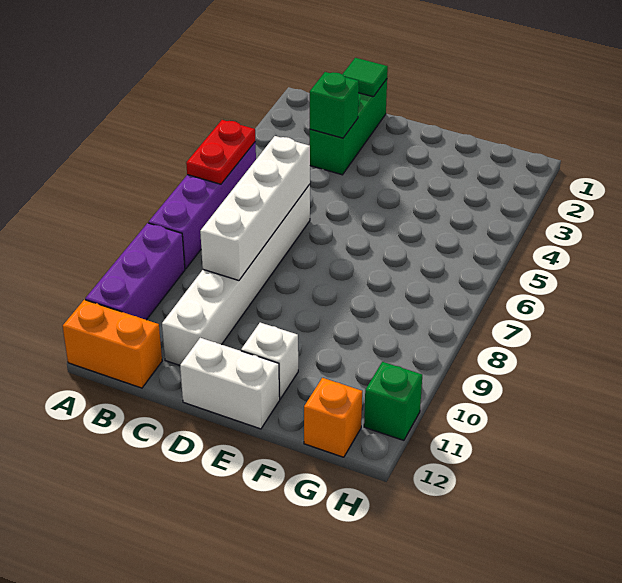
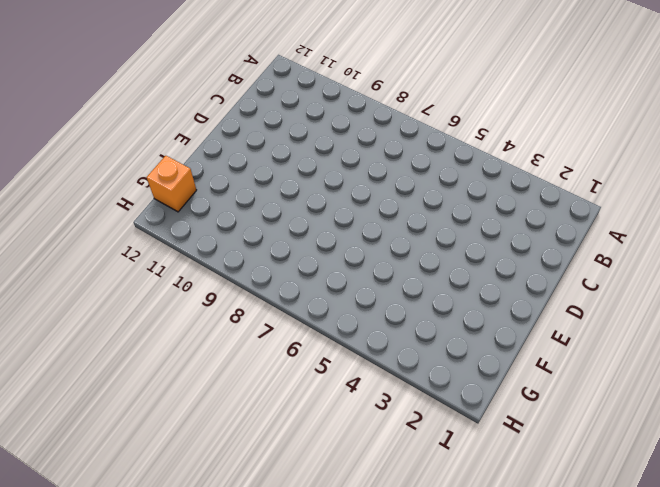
none -> purple 1x4 brick [149,142,256,269]
none -> purple 1x3 brick [85,223,185,320]
none -> orange 1x2 brick [63,300,162,388]

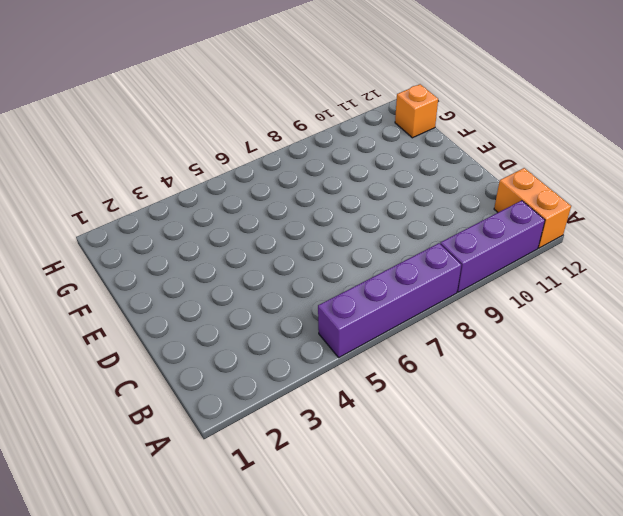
none -> green 1x3 brick [310,79,387,175]
none -> white 1x6 brick [162,184,310,365]
none -> white 1x2 brick [180,338,280,429]

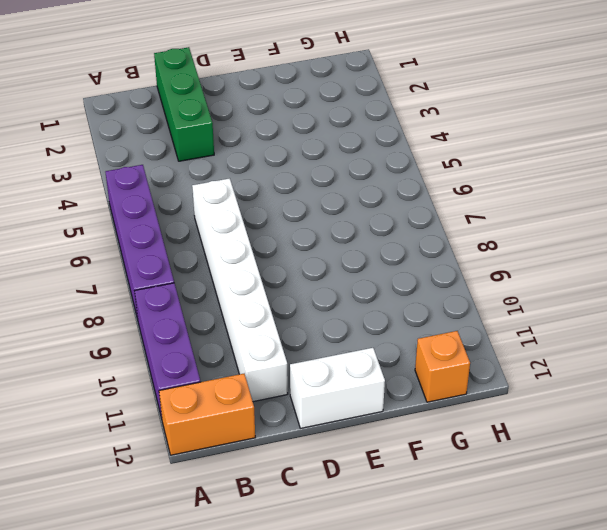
none -> white 1x1 brick [241,323,298,399]
none -> green 1x1 brick [364,362,422,440]
none -> red 1x2 plate [186,120,255,184]

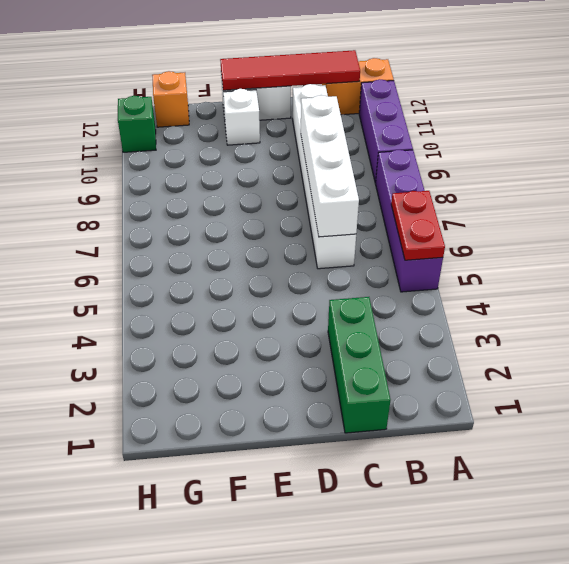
red 1x4 tile [220,50,360,90] -> none
none -> green 1x1 tile [342,58,388,97]
none -> green 1x1 brick [310,72,359,138]

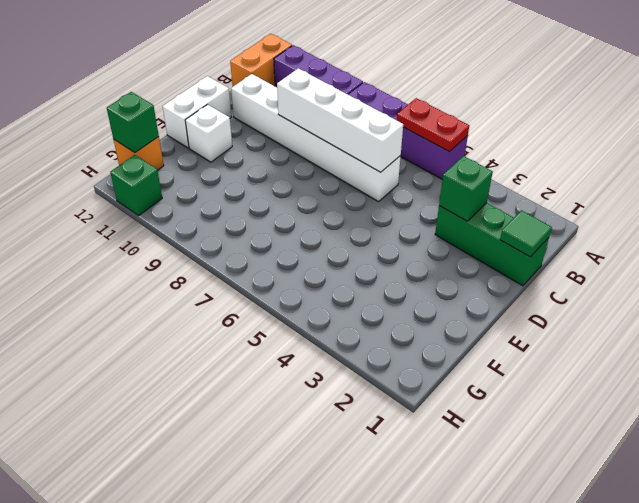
green 1x1 brick [107,92,159,153] -> none

